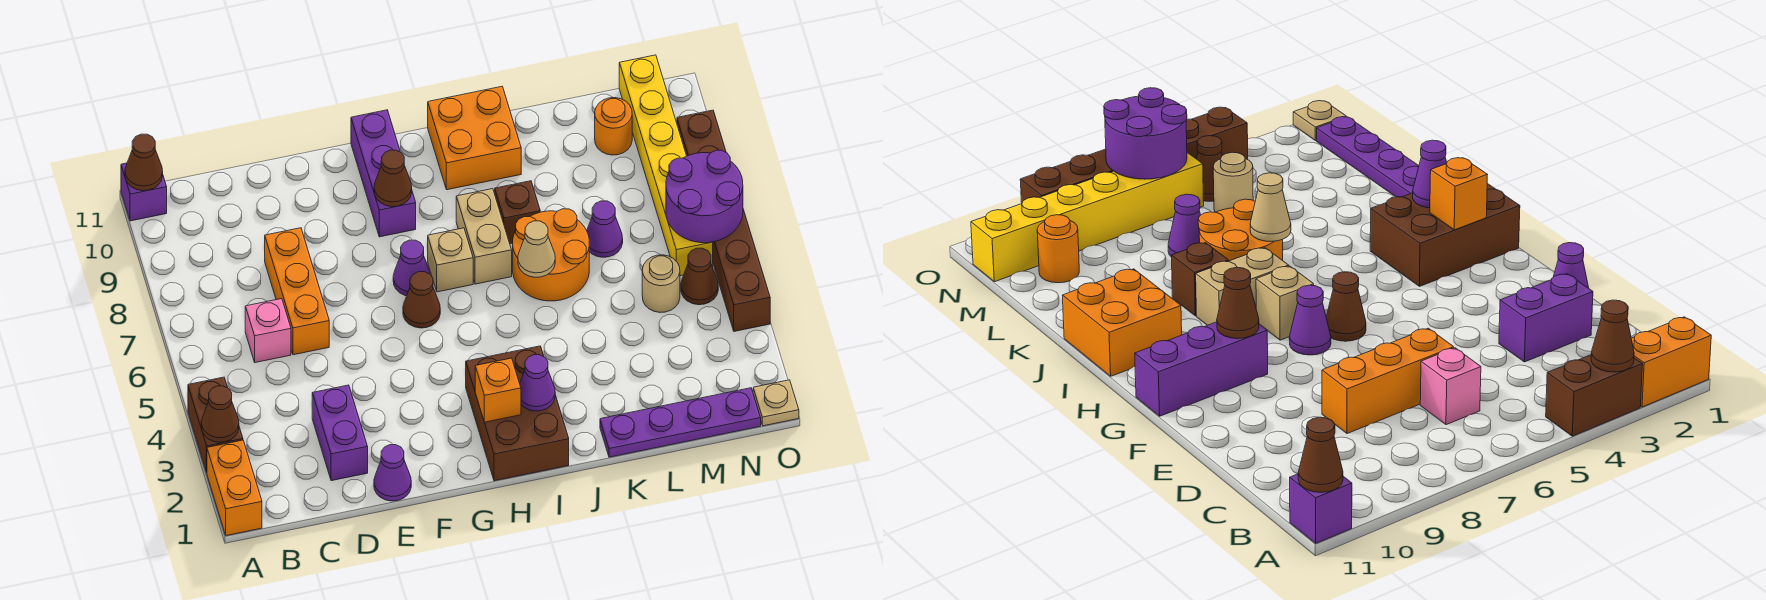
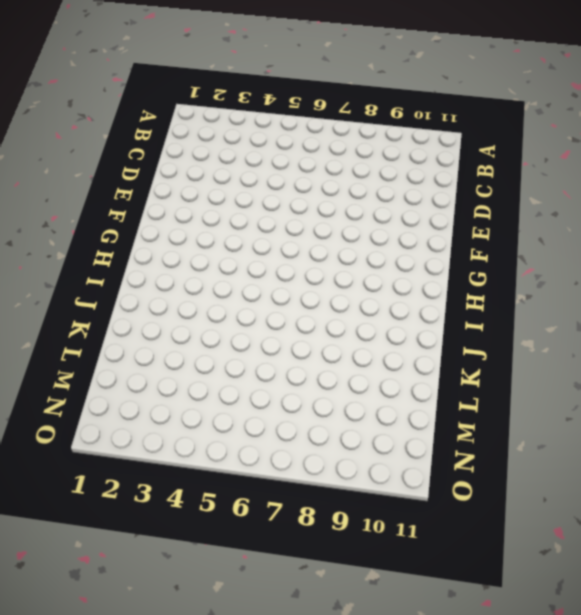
none -> orange 1x2 brick [207,440,262,536]
none -> brown 1x2 brick [188,377,243,472]
none -> purple 1x1 brick [121,163,167,221]
none -> pink 1x1 brick [245,299,291,363]

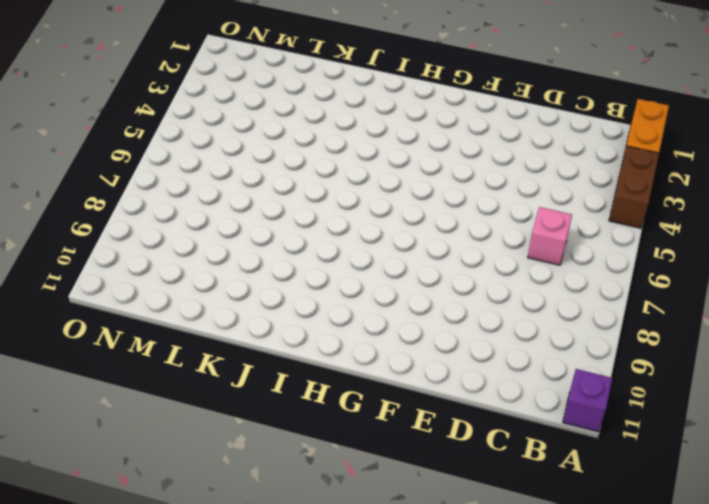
none -> purple 1x2 brick [312,385,368,481]
none -> orange 1x3 brick [265,228,329,355]
none -> purple 1x1 cone [374,445,411,501]
none -> brown 1x1 cone [403,272,440,328]

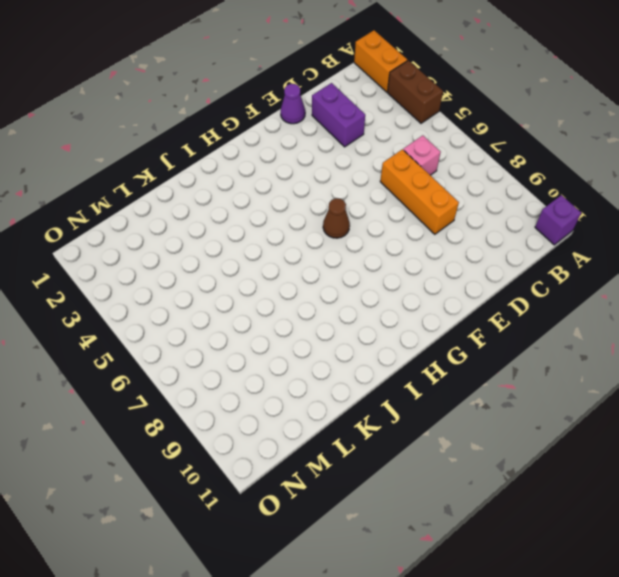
none -> purple 1x1 cone [393,240,430,296]
none -> purple 1x3 brick [351,110,416,237]
none -> brown 2x3 brick [466,346,569,481]
none -> tan 1x1 brick [428,228,473,292]

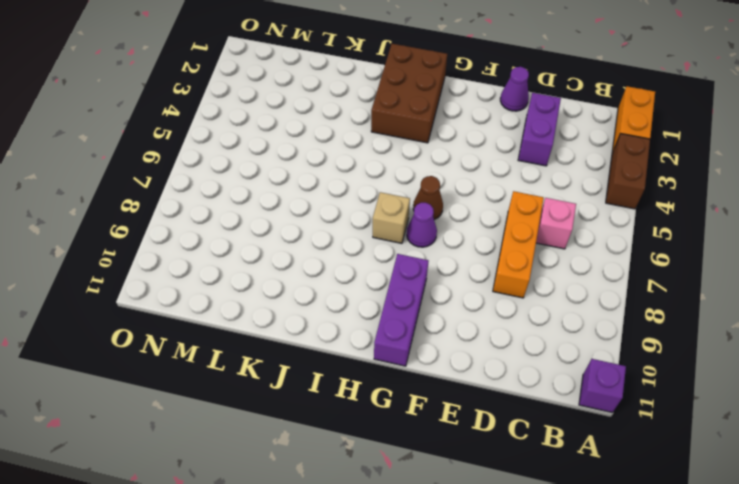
none -> tan 1x2 brick [456,189,512,284]
none -> orange 2x2 brick [428,87,521,190]
none -> orange 2x2 round brick [513,209,589,301]
none -> brown 1x1 brick [495,181,540,244]

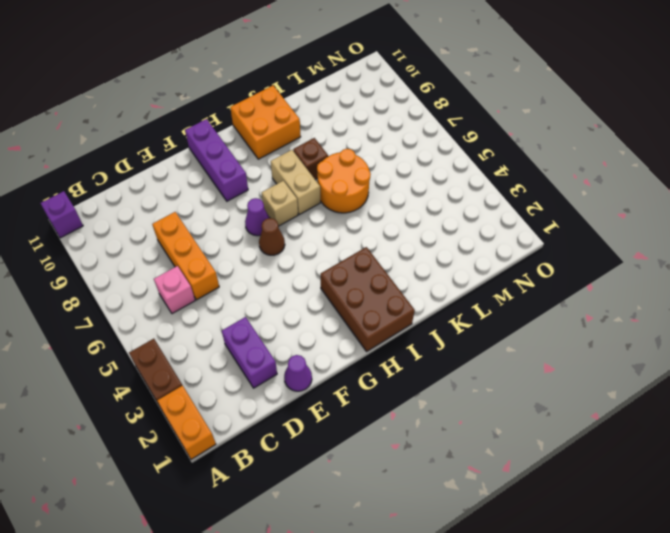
none -> purple 1x4 plate [600,388,761,457]
none -> purple 1x1 cone [587,201,623,257]
none -> tan 1x1 round brick [642,255,680,312]
none -> orange 1x1 round brick [595,98,632,155]

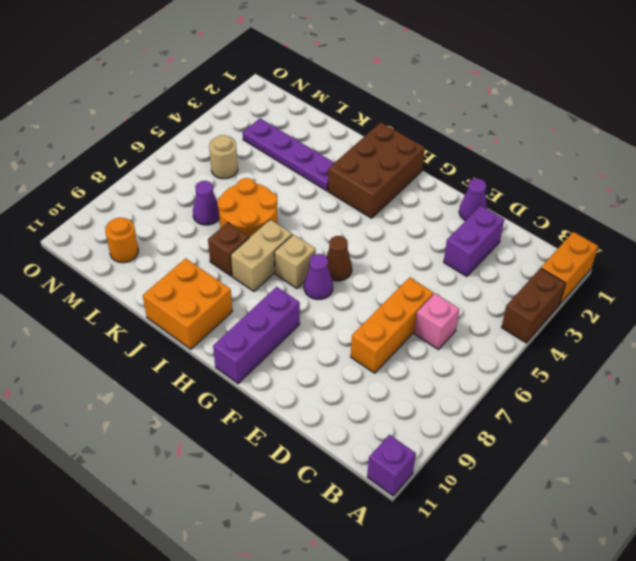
purple 1x4 plate [243,118,334,191] -> purple 1x4 plate moved to [600,388,761,457]
none -> brown 1x1 cone [681,248,718,305]
none -> yellow 1x6 brick [619,55,713,276]
none -> tan 1x1 plate [753,380,799,426]
none -> brown 1x6 brick [677,110,770,331]

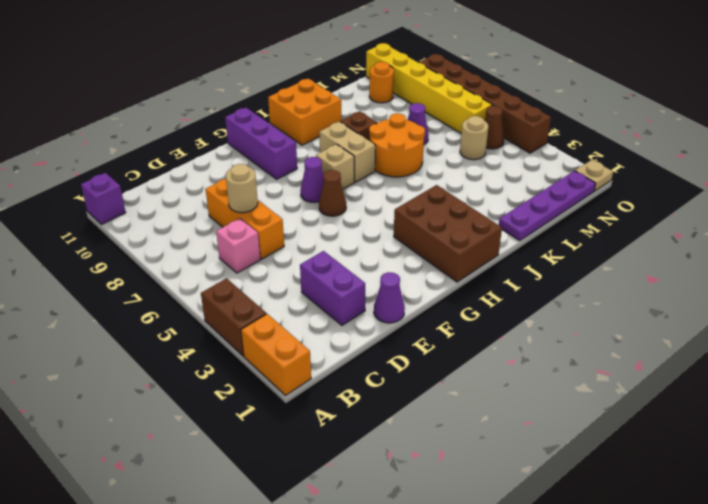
tan 1x1 round brick [226,164,258,213] -> none
none -> brown 1x1 cone [201,386,239,442]
none -> brown 1x1 cone [125,134,163,191]
none -> brown 1x1 cone [374,150,412,207]
none -> orange 1x1 brick [475,358,521,422]

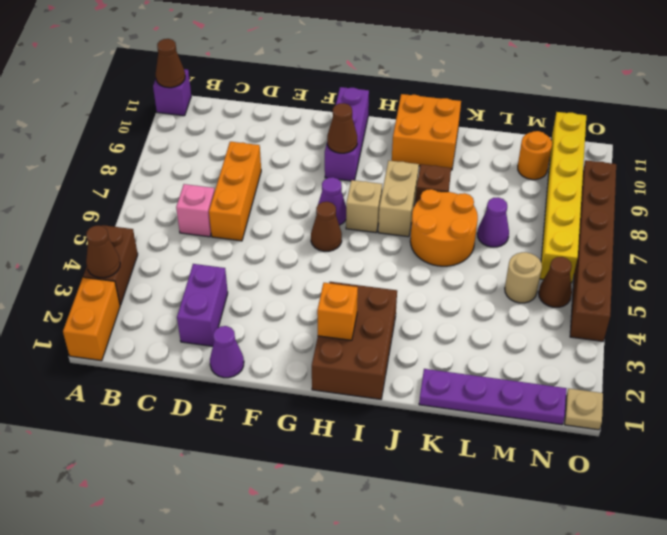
none -> purple 1x1 cone [520,355,555,411]
none -> tan 1x1 cone [518,221,555,277]
none -> purple 2x2 round brick [666,150,743,243]

